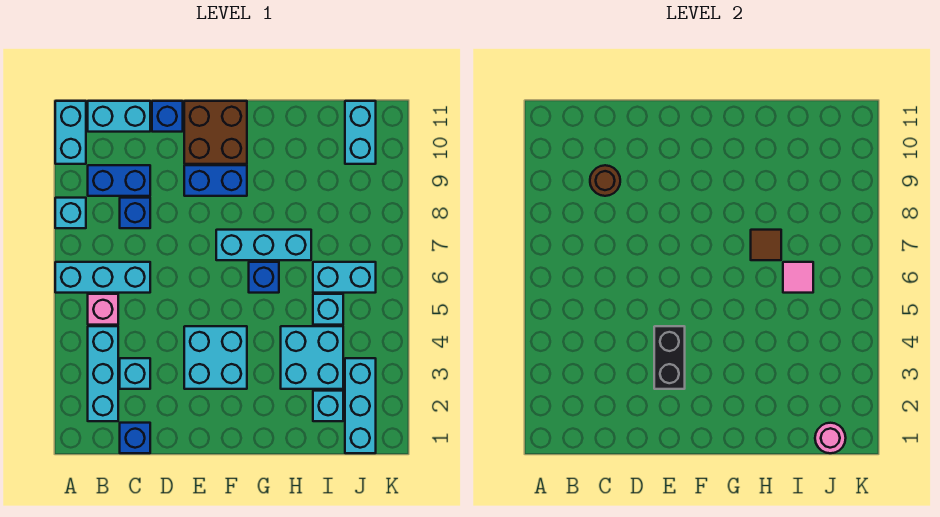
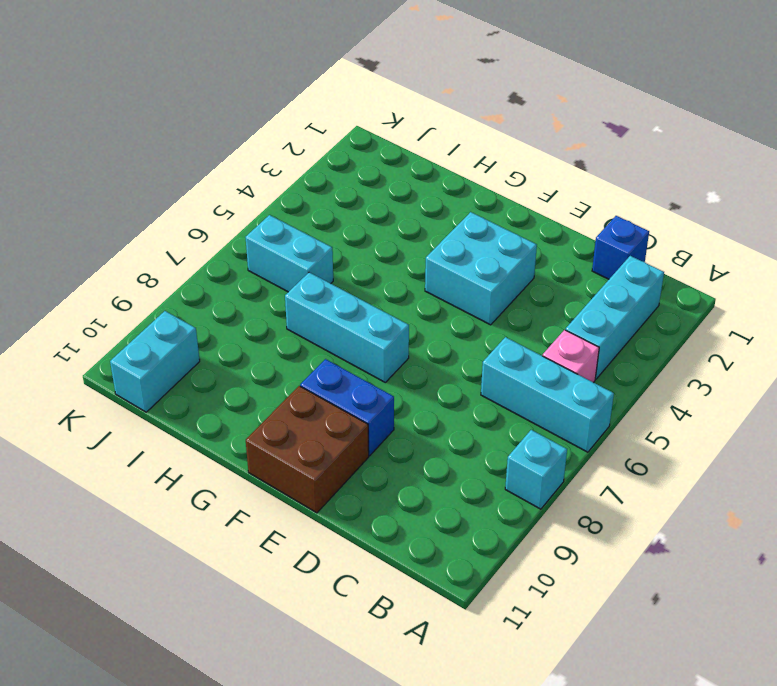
none -> cyan 1x2 brick [55,101,86,164]
none -> blue 1x2 brick [88,165,150,196]
none -> cyan 1x2 brick [88,101,150,132]

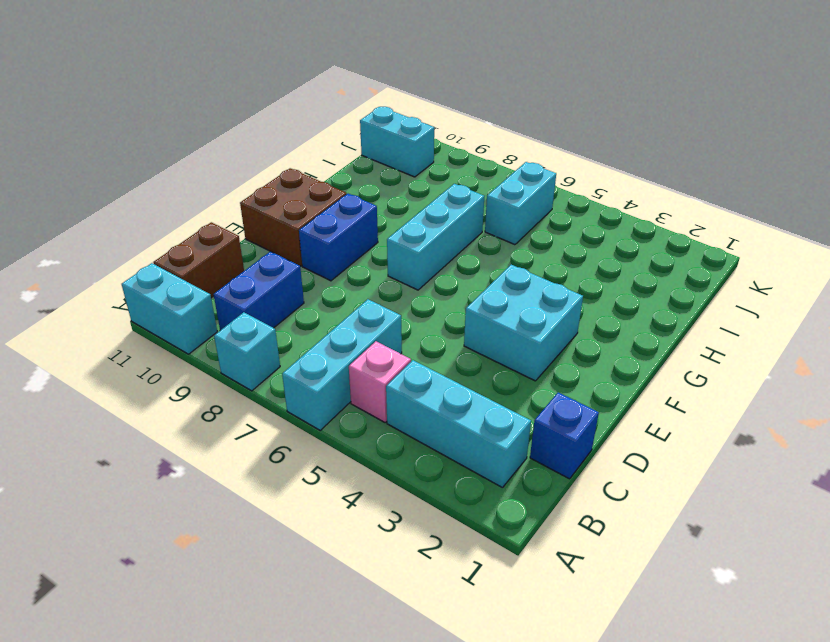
brown 1x2 brick [153,222,244,298] -> cyan 1x2 brick [88,101,150,132]
none -> cyan 1x1 brick [120,358,150,389]
none -> blue 1x1 brick [120,198,150,228]
none -> blue 1x1 brick [152,101,183,132]

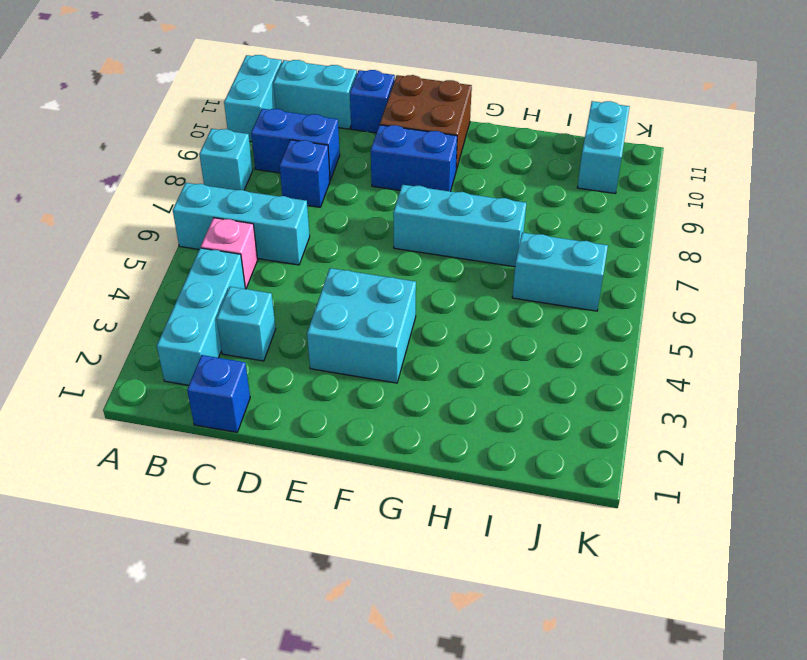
none -> blue 1x1 brick [249,262,279,293]
none -> cyan 2x2 brick [281,326,343,389]
none -> cyan 1x1 brick [313,391,343,421]

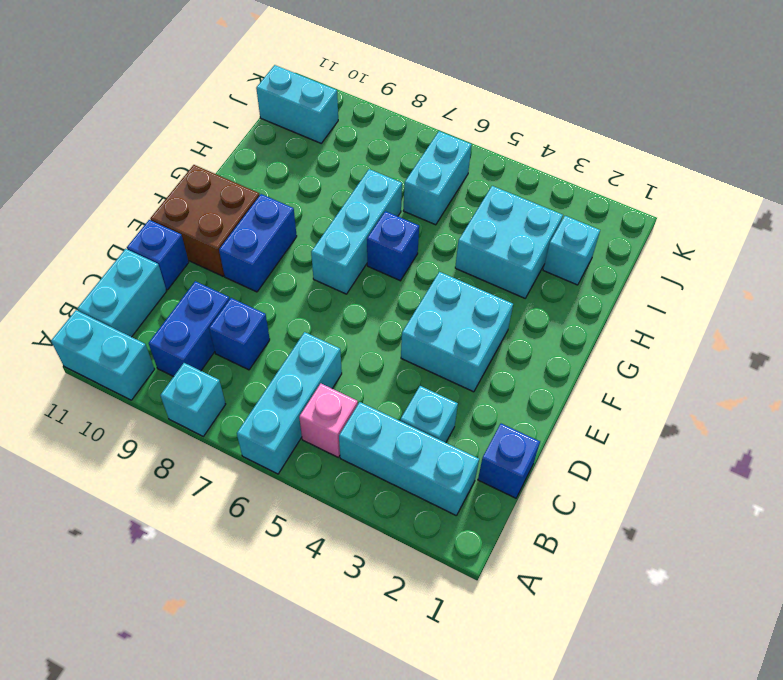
none -> cyan 1x1 brick [313,294,343,325]
none -> cyan 1x3 brick [345,358,376,453]
none -> brown 1x1 round brick [590,165,620,196]

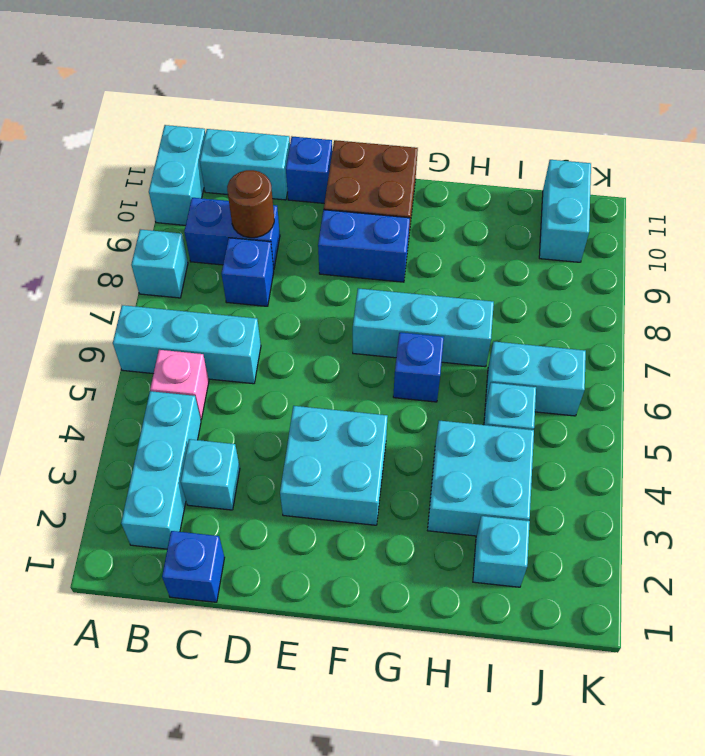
none -> cyan 1x3 brick [345,358,376,453]
none -> black 1x2 brick [654,326,685,389]
none -> brown 1x1 tile [751,230,781,260]

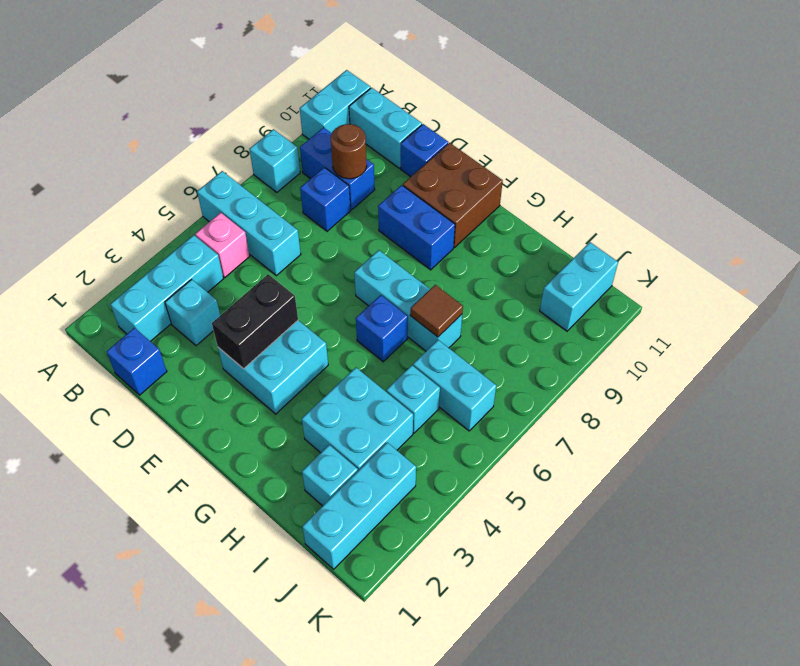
none -> pink 1x1 tile [783,262,813,293]
none -> pink 1x1 round brick [815,423,846,453]

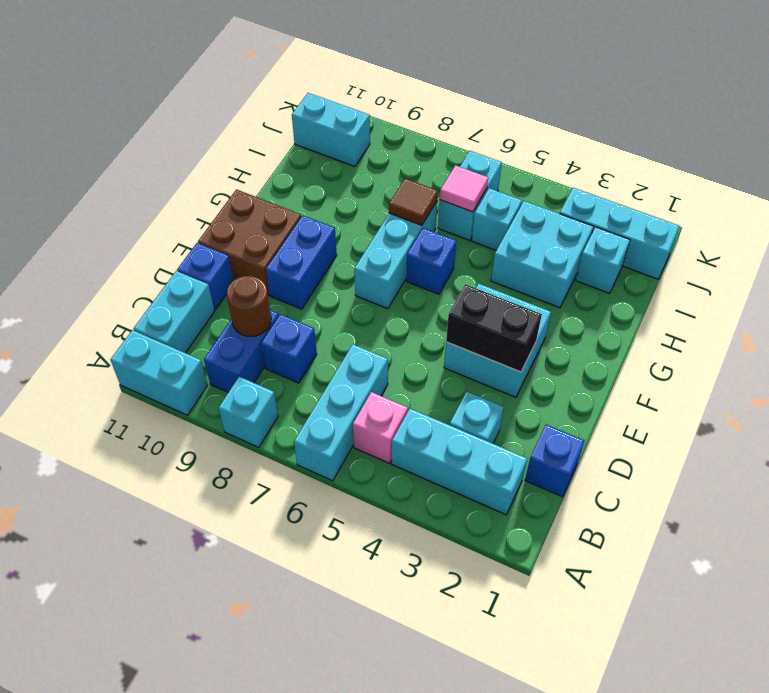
none -> pink 1x1 round brick [815,423,846,453]

